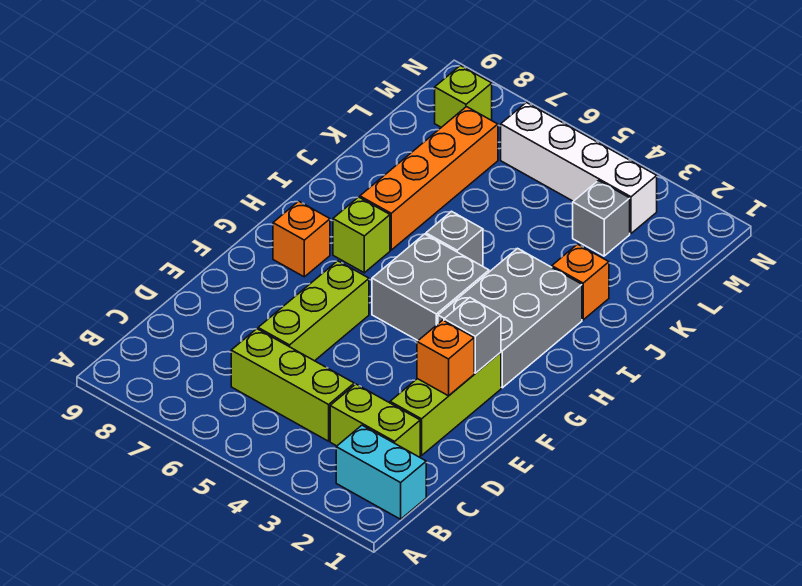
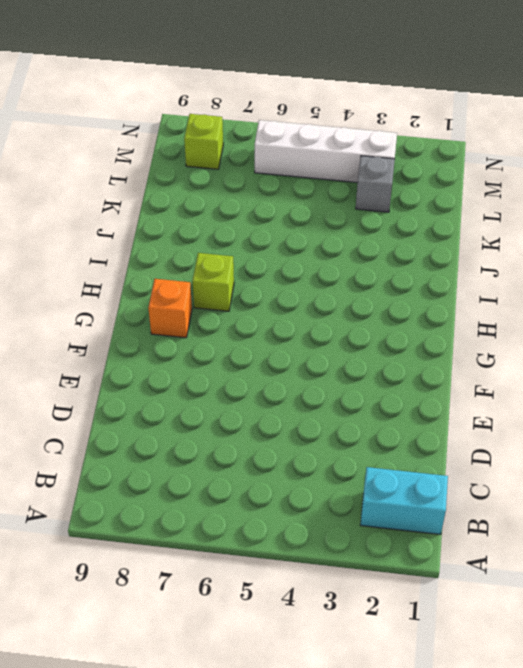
none -> lime 1x2 brick [330,384,420,457]
none -> lime 1x3 brick [231,329,354,441]
none -> lime 1x3 brick [390,352,501,456]

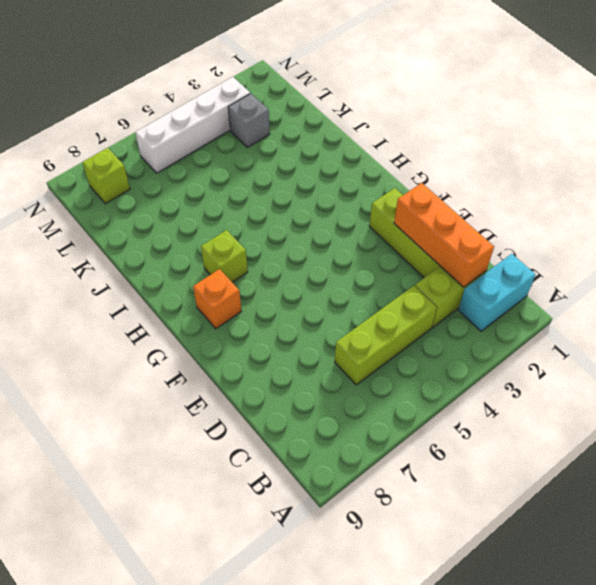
orange 1x3 brick [394,183,494,287] -> orange 1x1 brick [417,320,474,396]
none -> lime 1x3 brick [258,261,369,361]
none -> grey 2x3 brick [438,248,582,388]
none -> grey 2x2 brick [372,234,489,340]

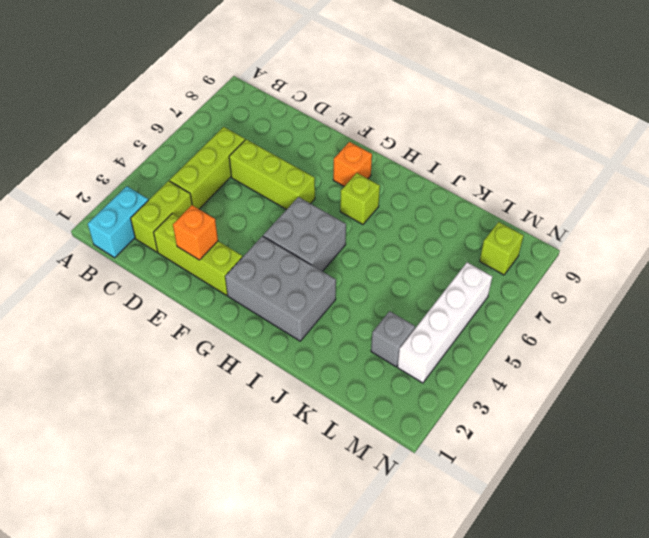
none -> grey 1x1 brick [426,211,483,266]
none -> orange 1x4 brick [360,107,498,250]
none -> orange 1x1 brick [552,244,609,320]

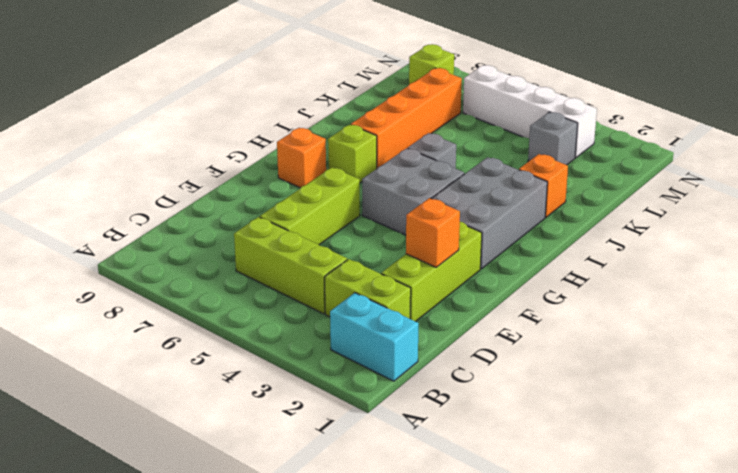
none -> grey 1x1 brick [444,298,501,373]

